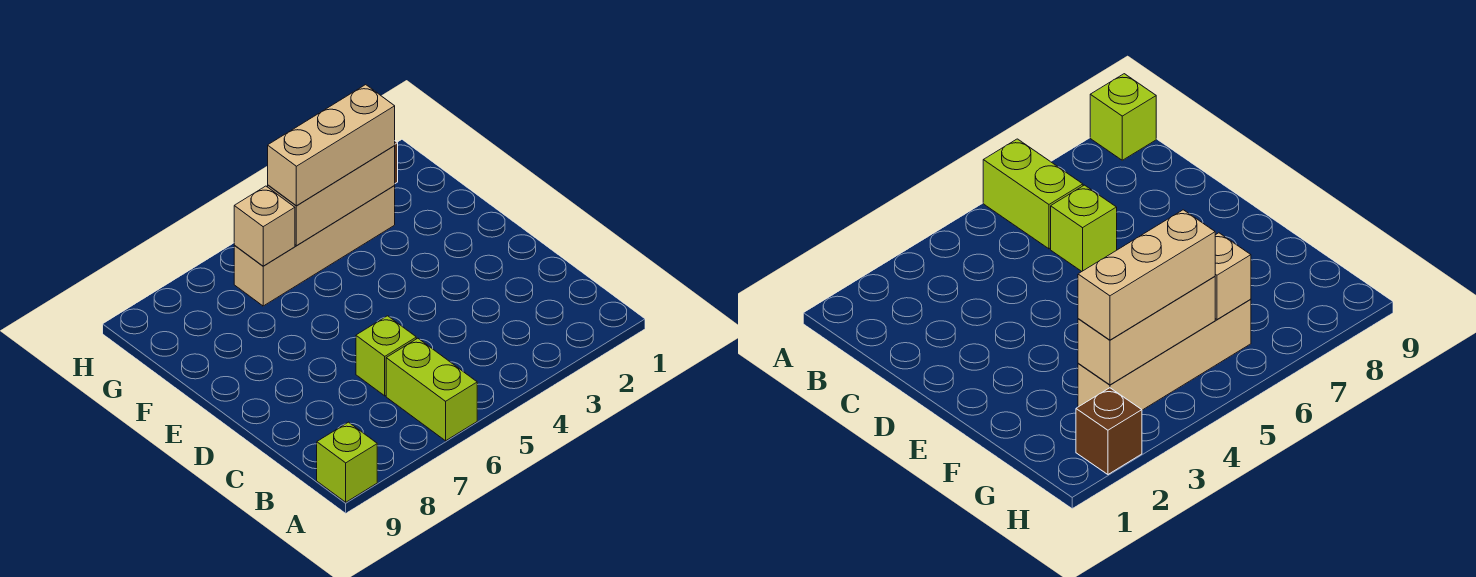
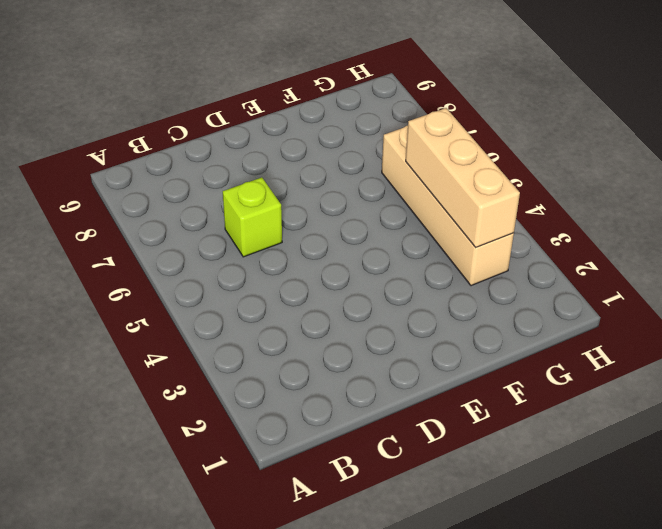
none -> lime 1x2 brick [386,338,477,441]
none -> lime 1x1 brick [317,422,377,502]

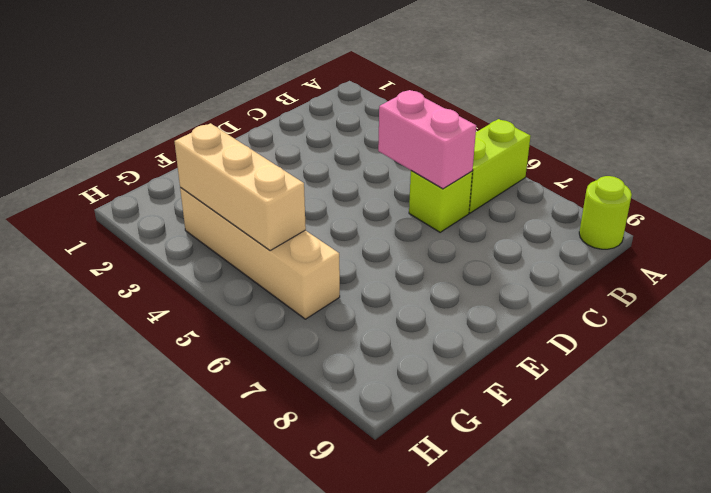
lime 1x1 round brick [579,176,632,249] -> lime 1x1 brick [317,422,377,502]
pink 1x2 brick [378,90,476,189] -> none
none -> brown 1x1 brick [1076,388,1142,474]
none -> tan 1x1 brick [234,186,295,266]

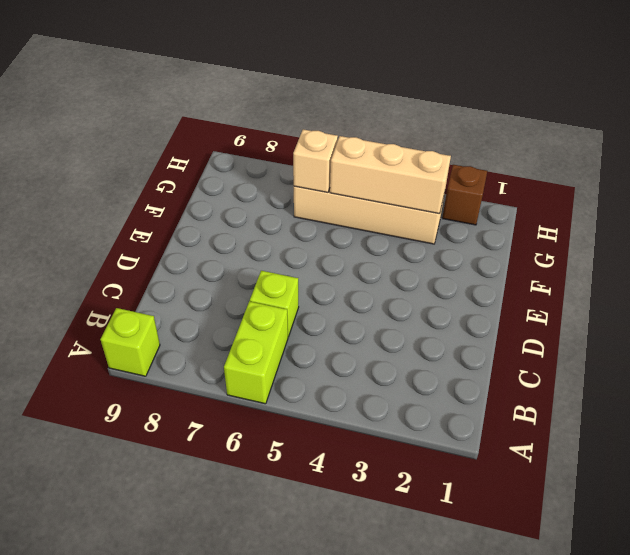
none -> tan 1x3 brick [268,85,395,206]

